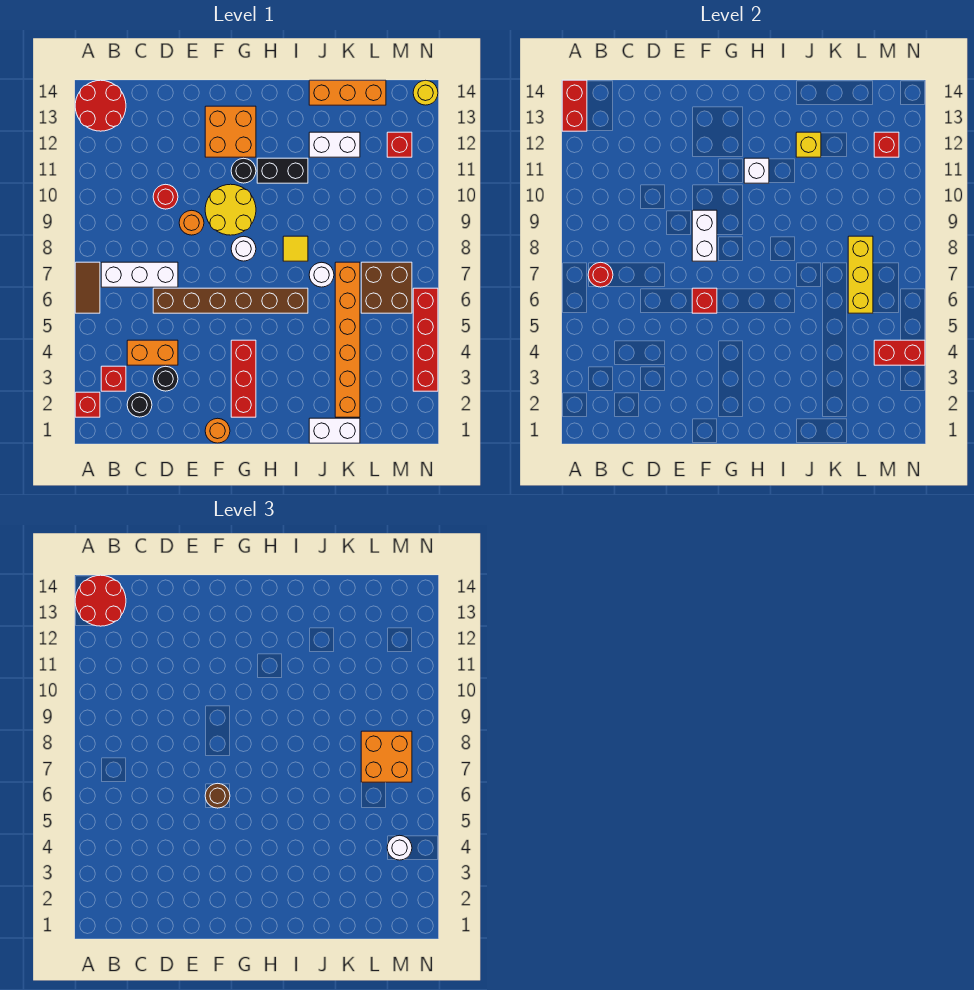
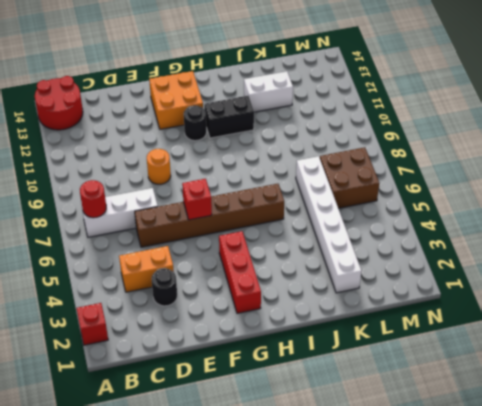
white 1x6 brick [296,156,361,293] -> orange 1x6 brick [335,262,360,417]
none -> brown 1x2 tile [75,262,100,313]
none -> red 1x1 brick [101,366,126,391]
none -> black 1x1 round brick [127,392,152,417]
none -> red 1x1 round brick [153,184,178,209]

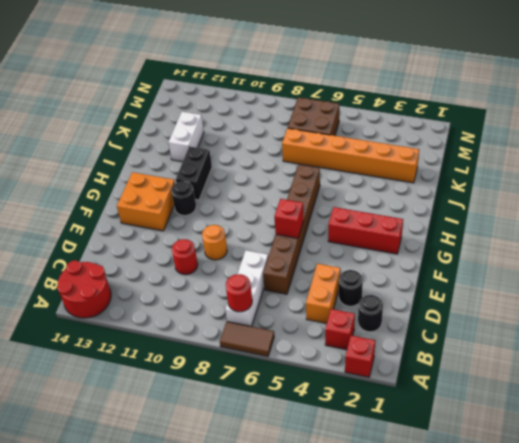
none -> orange 1x1 round brick [205,418,230,443]
none -> yellow 2x2 round brick [205,184,256,235]
none -> white 1x1 round brick [231,236,256,261]
none -> yellow 1x1 tile [283,236,308,261]

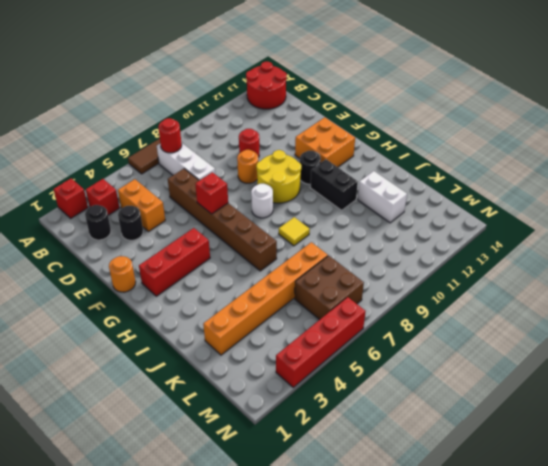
none -> white 1x2 brick [309,418,360,443]
none -> white 1x1 round brick [309,262,334,287]
none -> orange 1x3 brick [309,80,386,105]
none -> red 1x1 brick [387,132,412,157]

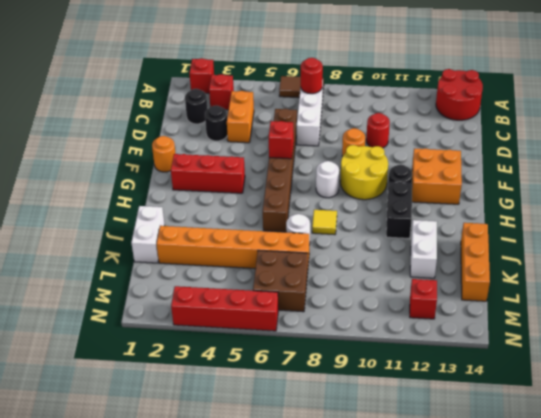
none -> yellow 1x1 round brick [413,80,438,105]
none -> red 1x2 brick [562,80,587,131]
none -> white 1x2 brick [692,210,717,261]
none -> white 1x1 brick [744,158,769,183]

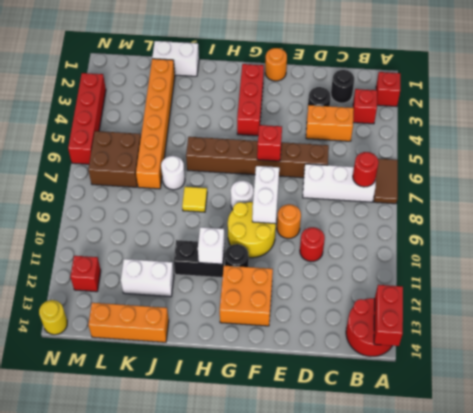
none -> yellow 1x1 brick [796,132,821,157]
none -> yellow 1x3 brick [848,236,873,313]
none -> red 1x2 brick [874,340,925,365]
none -> red 1x1 brick [874,132,899,157]

